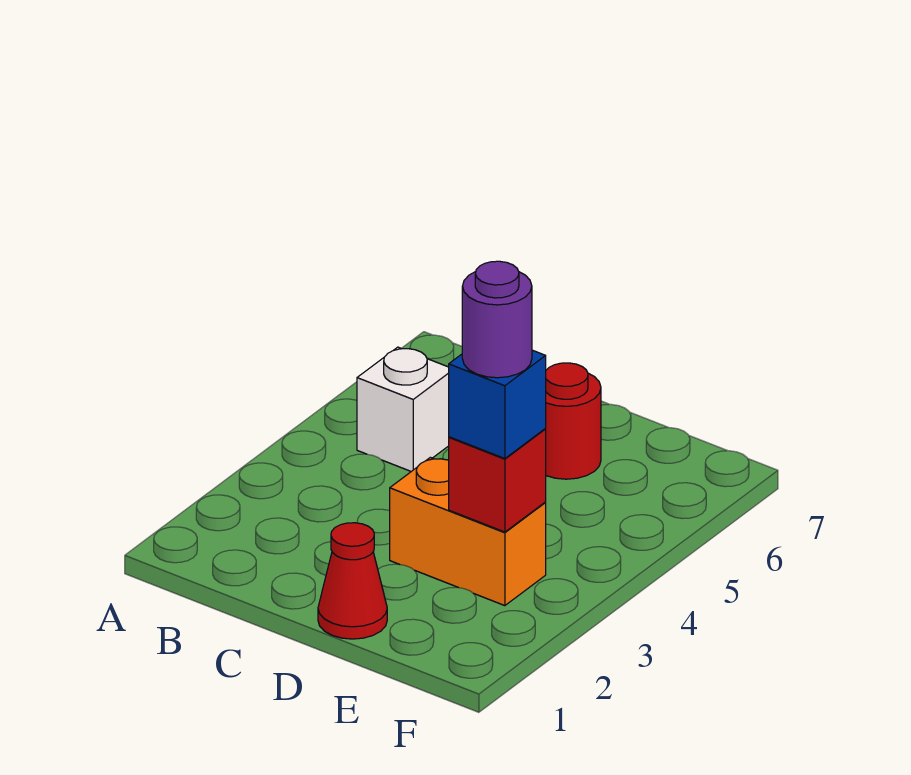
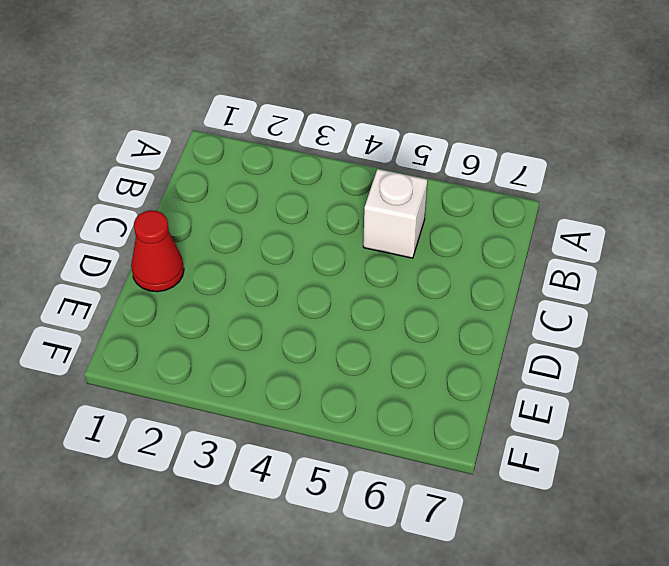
none -> orange 1x2 brick [390,457,546,606]
none -> red 1x1 round brick [545,363,601,479]

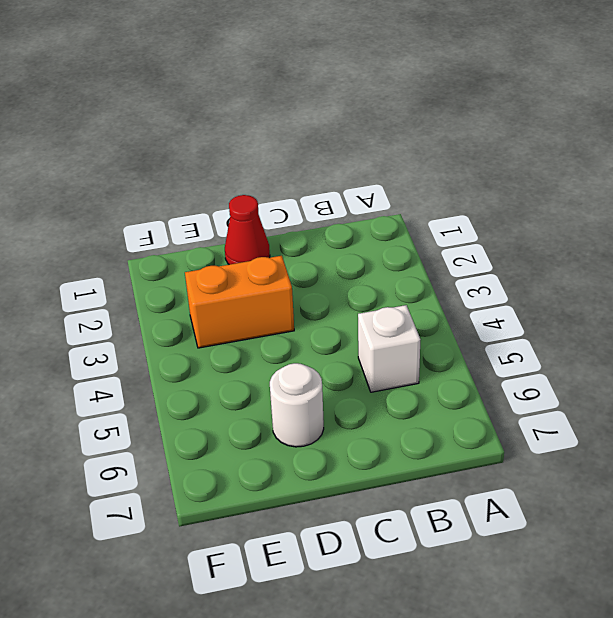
white 1x1 round brick [270,363,324,447] -> red 1x1 round brick [545,363,601,479]
none -> red 1x1 brick [449,429,546,532]
none -> blue 1x1 brick [449,350,546,459]

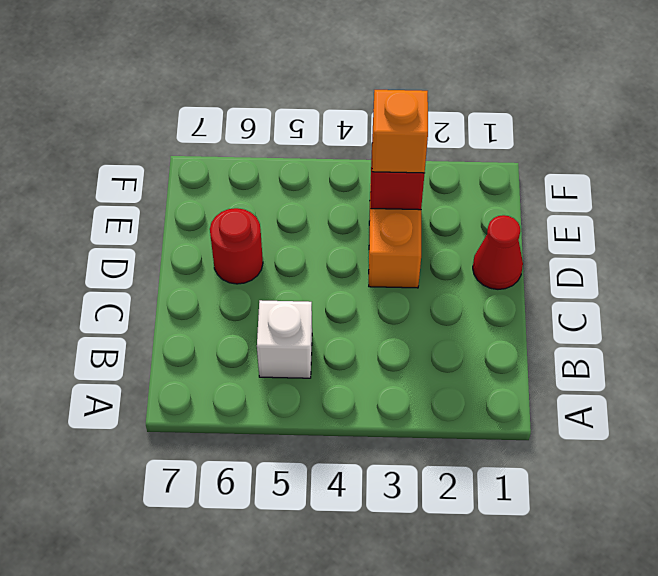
orange 1x1 brick [372,90,428,173] -> blue 1x1 brick [449,350,546,459]
none -> purple 1x1 round brick [462,261,532,378]

